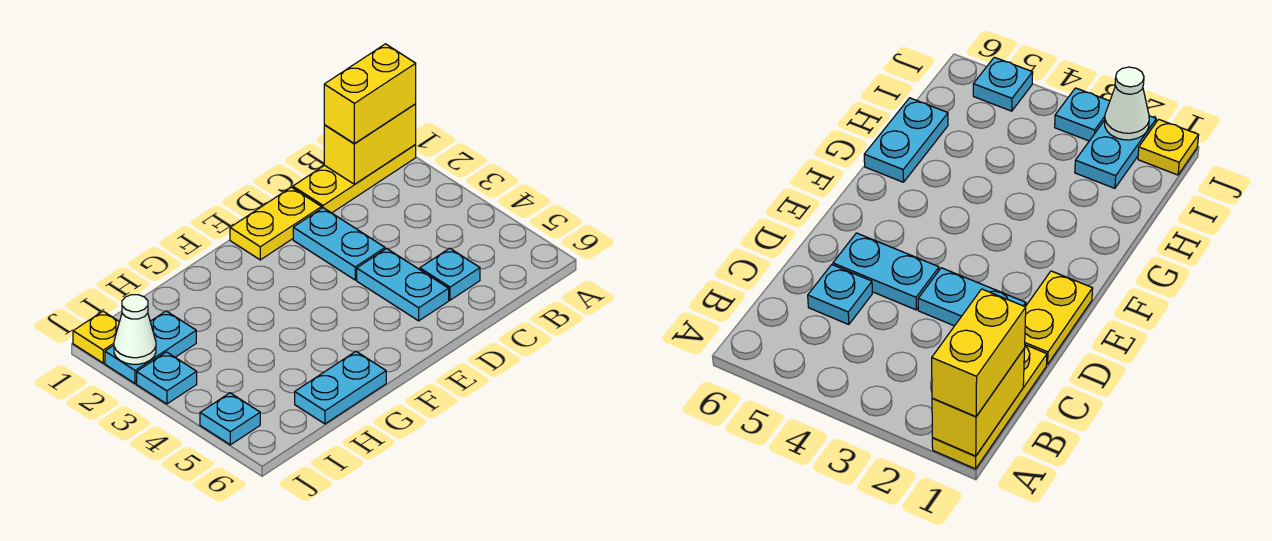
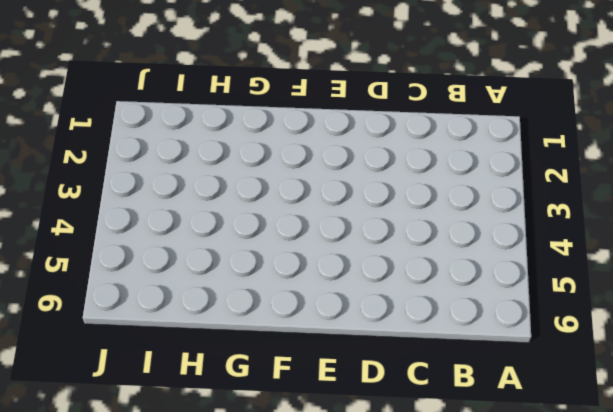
none -> yellow 1x3 plate [293,145,416,213]
none -> cyan 1x1 plate [420,248,480,300]
none -> yellow 1x2 plate [230,187,322,260]

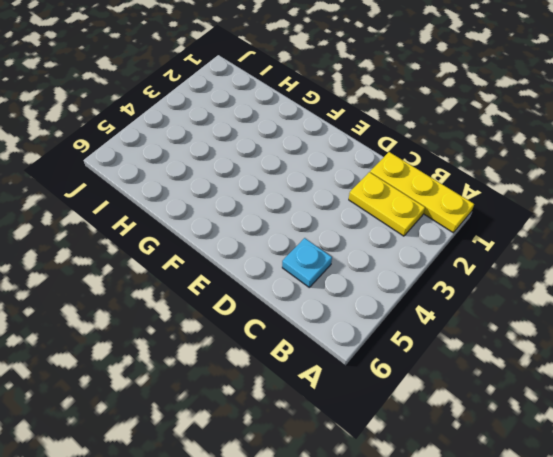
yellow 1x2 plate [349,172,425,236] -> yellow 1x2 plate moved to [230,187,322,260]
none -> cyan 1x2 plate [293,208,385,280]
none -> cyan 1x2 plate [357,248,449,321]
none -> cyan 1x2 plate [295,351,386,424]

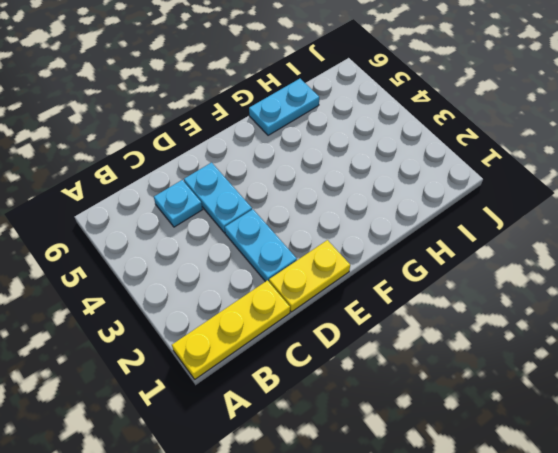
none -> cyan 1x2 plate [105,311,196,384]
none -> yellow 1x1 plate [73,311,119,363]
none -> cyan 1x1 plate [137,352,197,404]

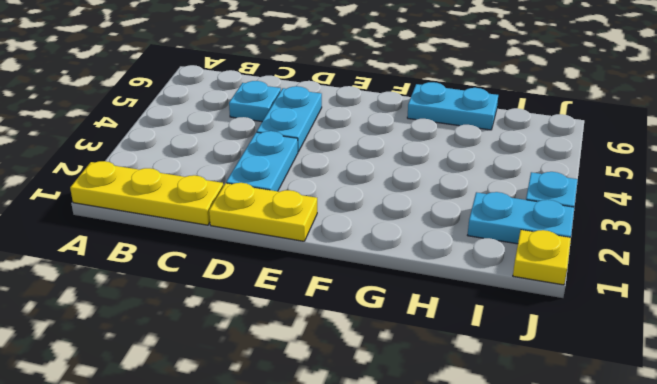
none -> cyan 1x1 plate [200,393,260,445]
none -> yellow 1x2 brick [324,104,416,184]
none -> white 1x1 cone [114,295,156,364]

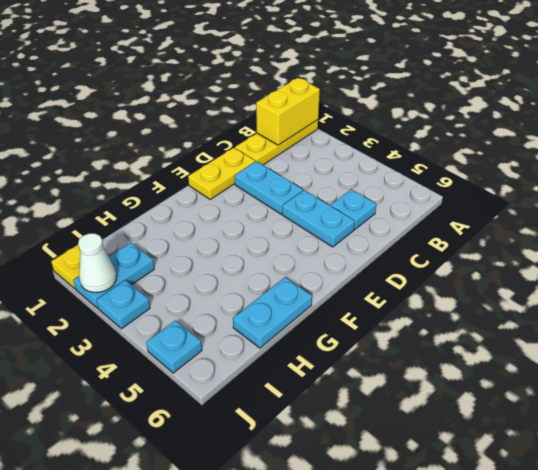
none -> yellow 1x2 brick [324,44,416,144]

